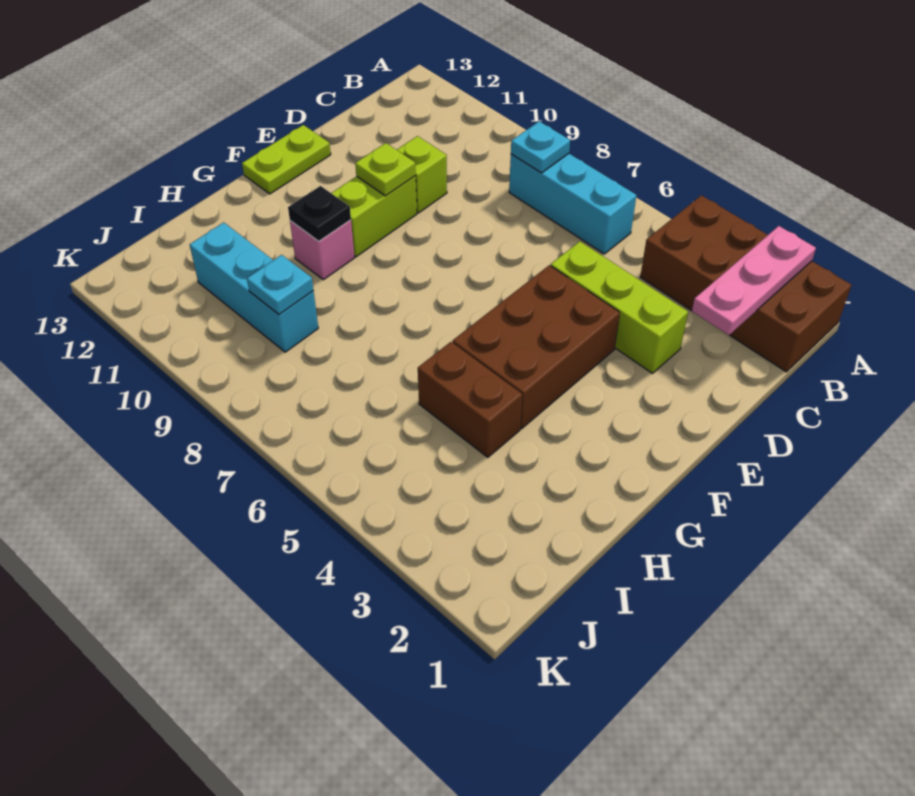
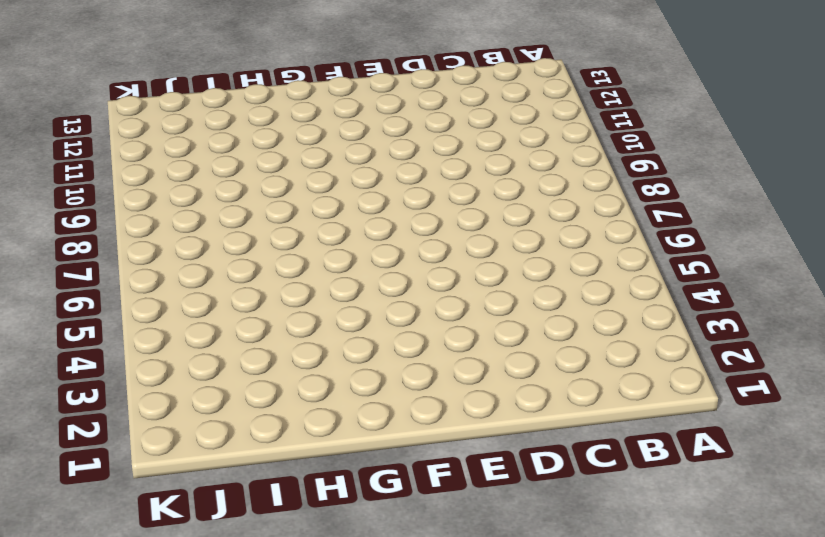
none -> brown 2x4 brick [640,195,851,372]
none -> cyan 1x3 brick [509,154,636,254]
none -> lime 1x3 brick [551,241,688,373]

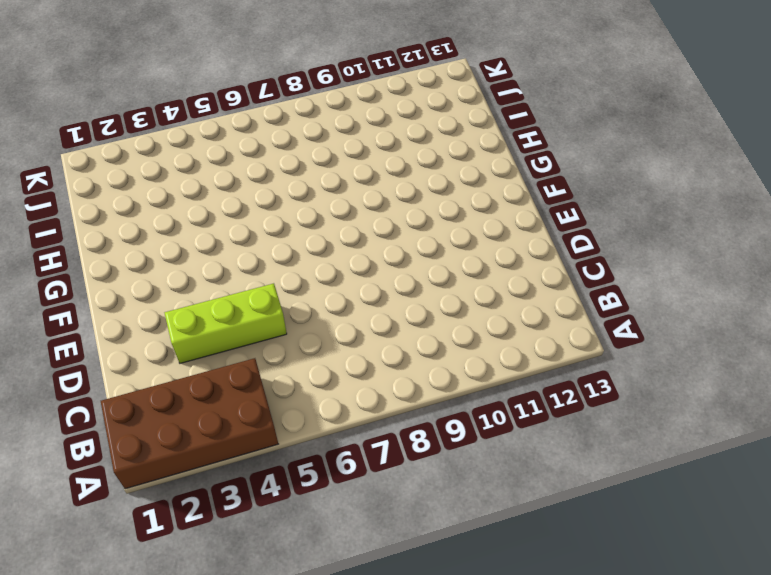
none -> cyan 1x3 brick [509,154,636,254]
none -> lime 1x1 brick [397,136,447,213]
none -> brown 2x3 brick [453,265,620,429]

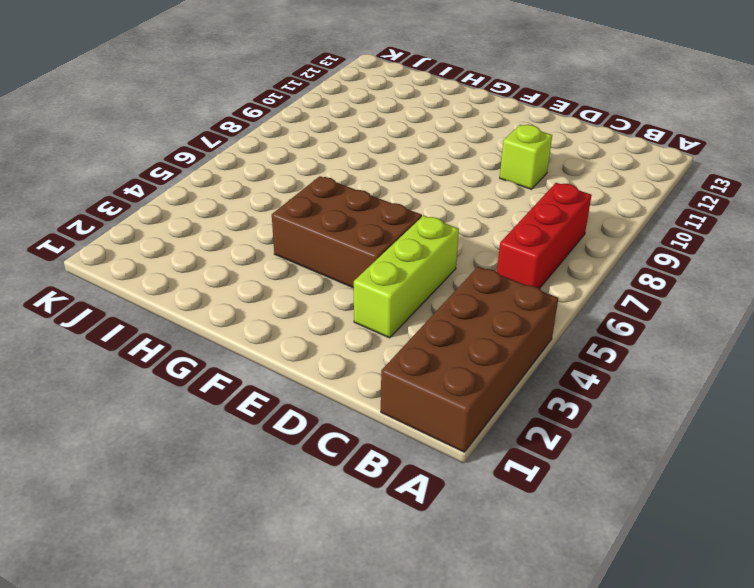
red 1x3 brick [497,183,592,289] -> cyan 1x3 brick [509,154,636,254]
none -> lime 1x2 brick [332,176,417,257]
none -> lime 1x2 plate [242,125,331,194]
none -> pink 1x1 brick [290,220,354,280]

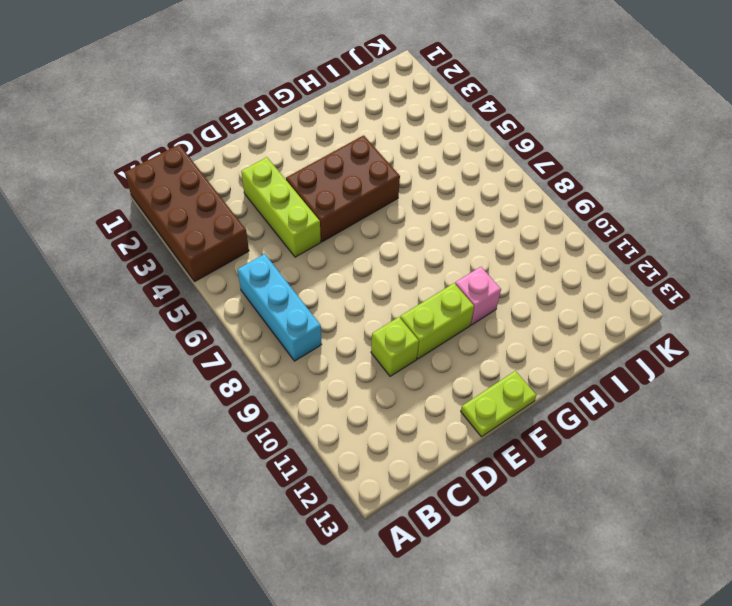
none -> brown 1x2 brick [418,342,522,457]
none -> cyan 1x3 brick [190,222,318,352]
none -> pink 1x3 plate [692,226,816,335]

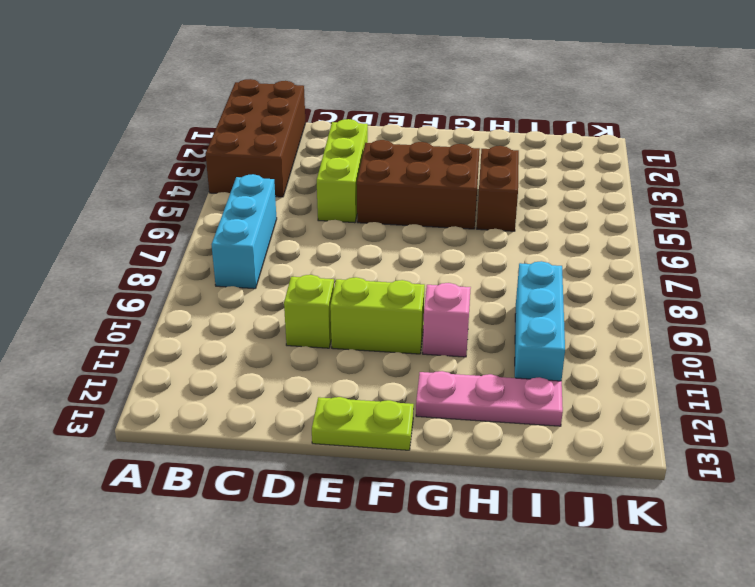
pink 1x3 plate [416,371,563,426] -> pink 1x3 plate moved to [692,226,816,335]
none -> cyan 1x1 plate [511,121,570,173]
none -> lime 1x1 plate [355,143,416,196]
none -> black 1x1 plate [288,186,351,241]

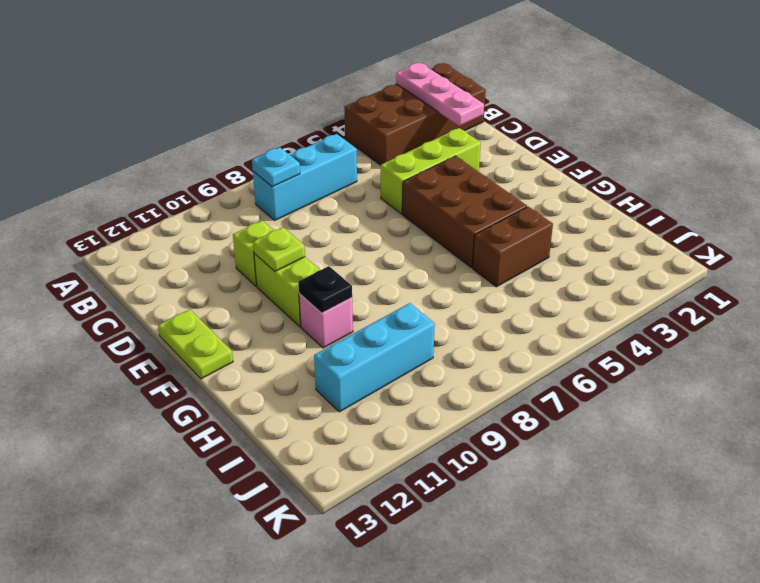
none -> cyan 1x1 plate [247,255,313,314]

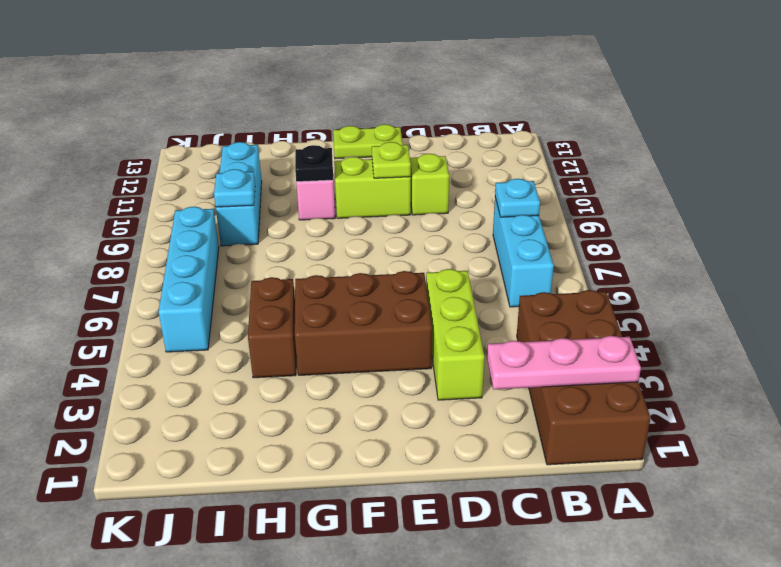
cyan 1x4 brick [159,207,219,352] -> none

